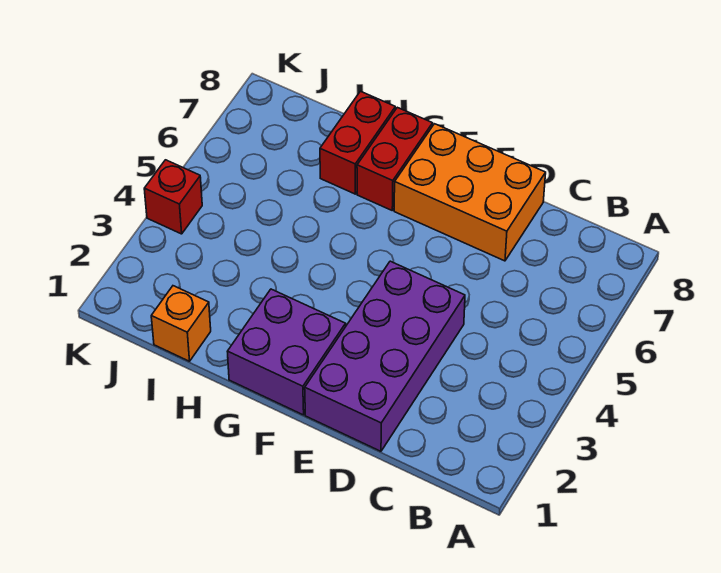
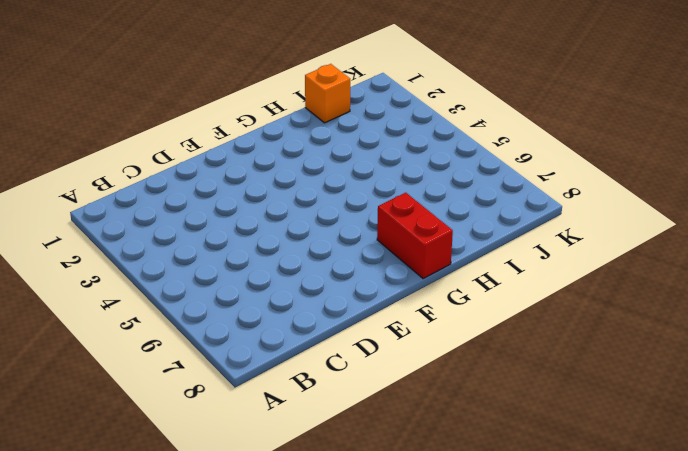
none -> purple 2x4 brick [305,261,465,451]
none -> orange 2x3 brick [394,124,546,261]

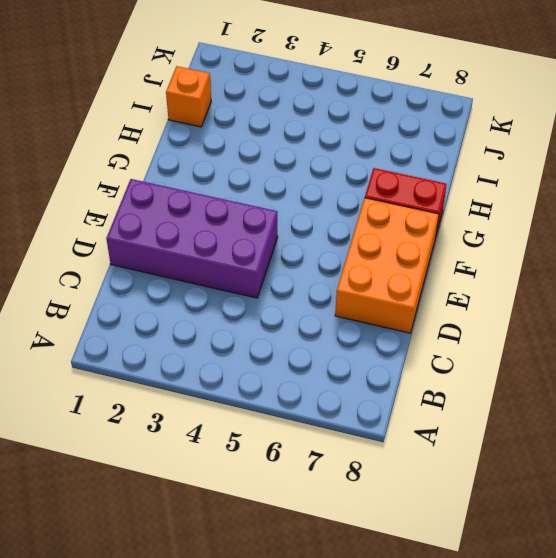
none -> purple 2x2 brick [227,289,346,415]
none -> red 1x2 brick [320,91,395,194]

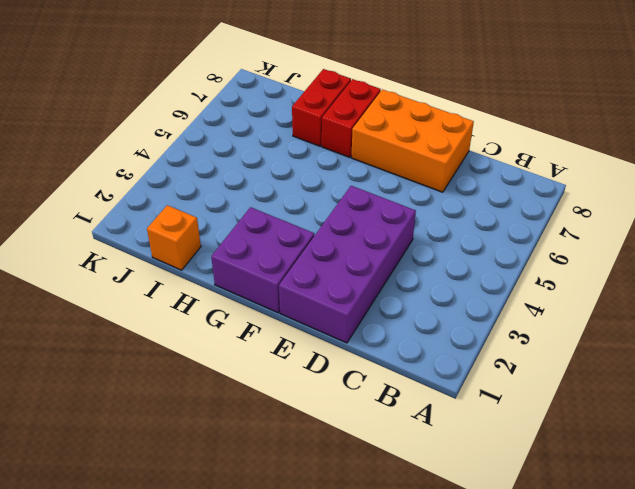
none -> red 1x1 brick [144,160,202,234]

